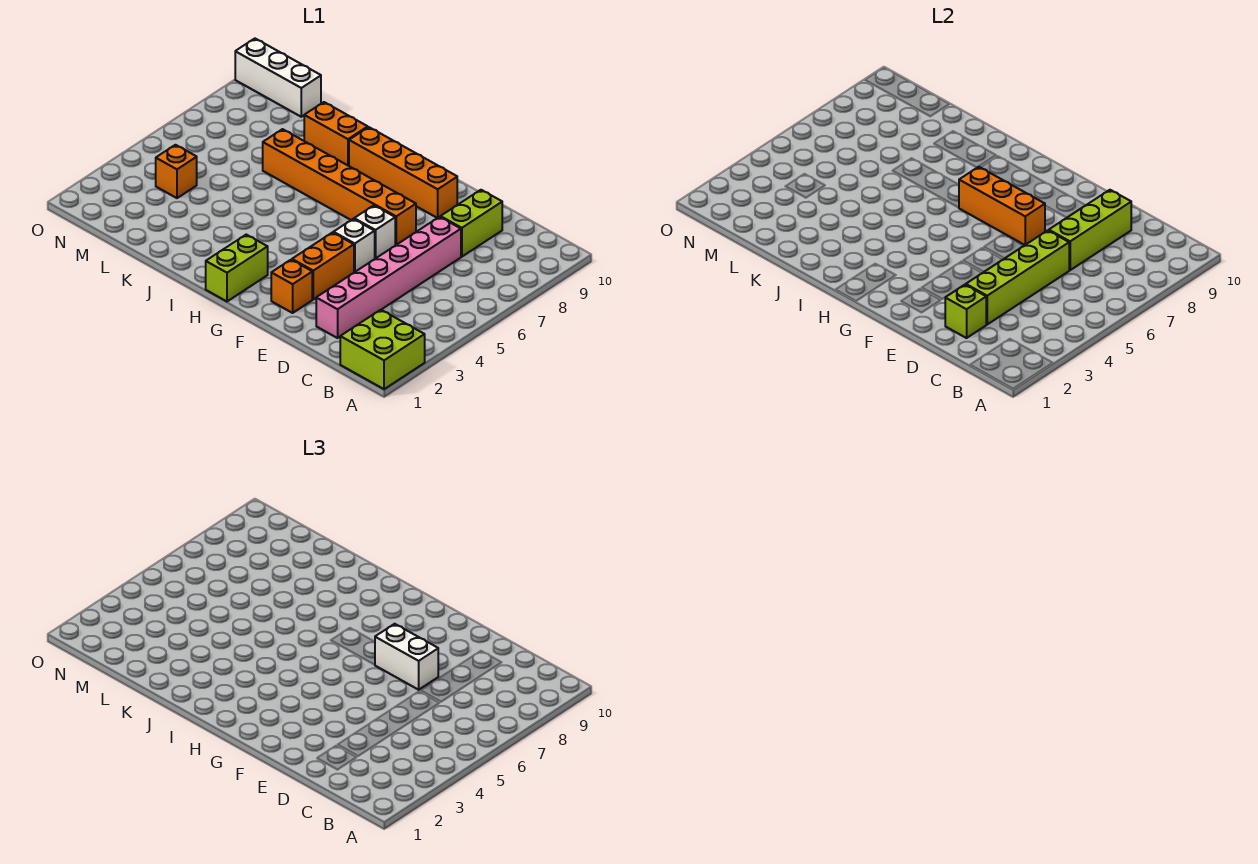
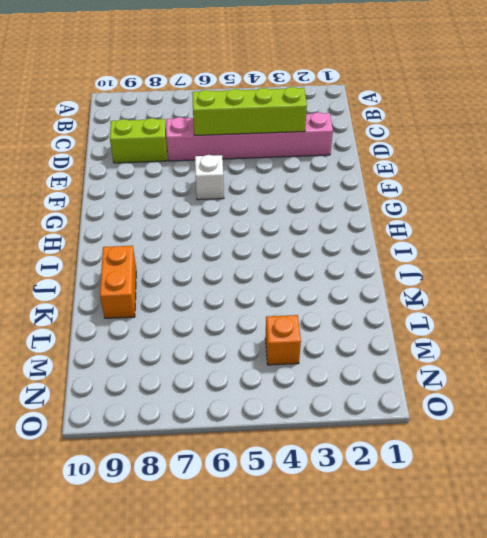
none -> lime 2x2 brick [340,310,425,389]
none -> orange 1x1 brick [271,260,312,313]
none -> orange 1x2 brick [292,233,354,299]

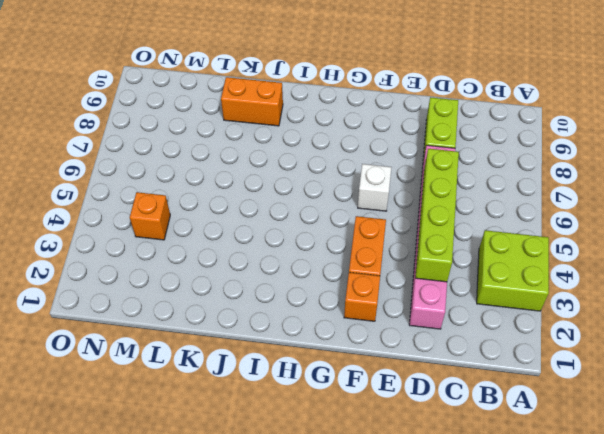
lime 2x2 brick [477,230,549,311] -> lime 2x2 brick moved to [340,310,425,389]
none -> white 1x1 brick [333,219,375,272]
none -> orange 1x6 brick [263,129,416,245]
none -> orange 1x4 brick [349,127,457,218]

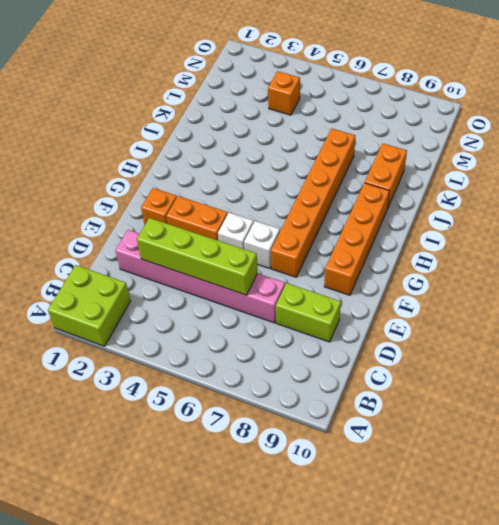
none -> lime 1x2 brick [206,235,268,301]
none -> white 1x3 brick [235,39,321,117]
none -> lime 1x1 brick [945,285,987,338]

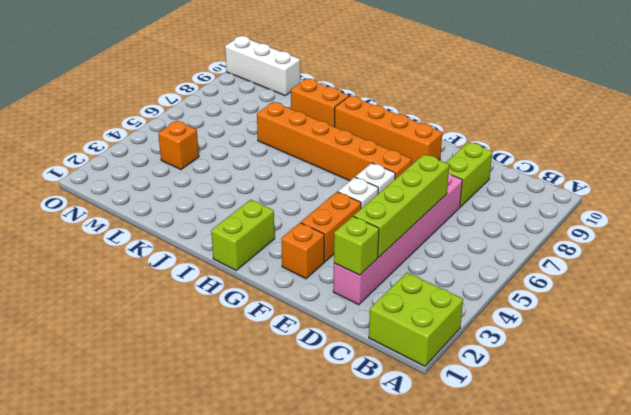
none -> lime 1x3 brick [1049,190,1131,270]
none -> orange 1x3 brick [959,167,1045,245]
none -> white 1x2 brick [375,624,438,690]

